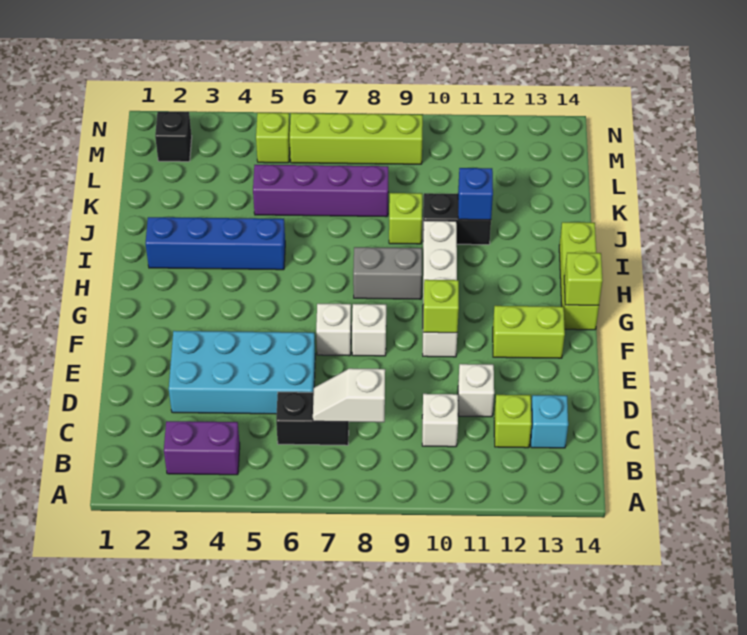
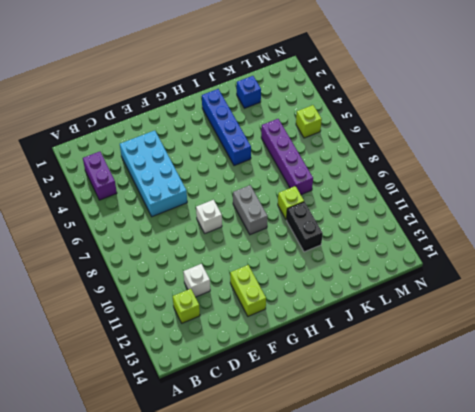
blue 1x1 brick [237,76,261,108] -> blue 1x1 brick moved to [458,168,493,220]
none -> black 1x2 brick [276,392,349,445]
none -> white 1x1 brick [422,394,458,447]
none -> cyan 1x1 brick [531,395,568,448]

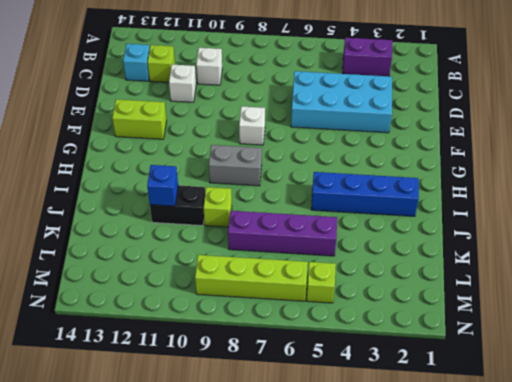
none -> black 1x2 brick [276,392,349,445]
none -> white 1x1 brick [316,304,351,356]
none -> white 1x4 brick [423,221,457,357]

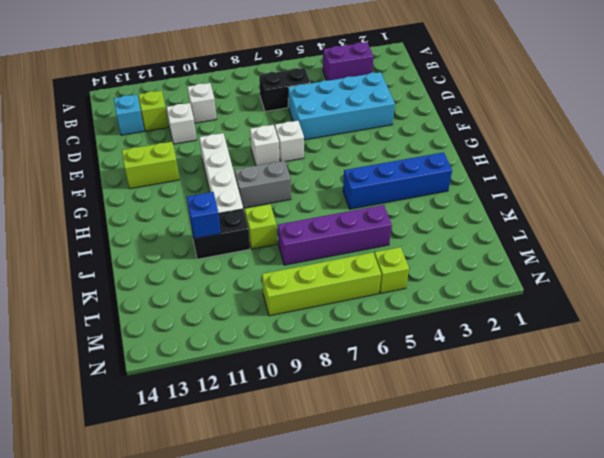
none -> lime 1x3 brick [559,222,599,330]
none -> black 1x1 brick [155,112,192,162]
none -> white 1x2 slope [313,368,385,422]

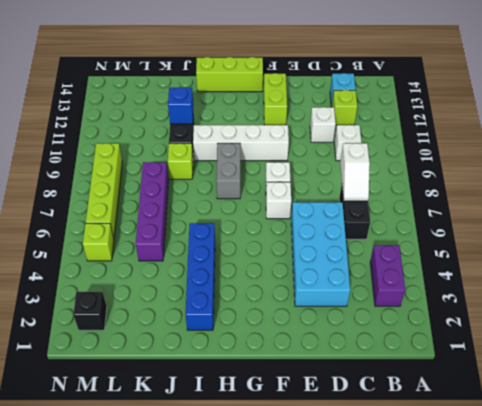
none -> lime 1x1 brick [423,280,459,333]
none -> lime 1x1 brick [564,253,602,305]

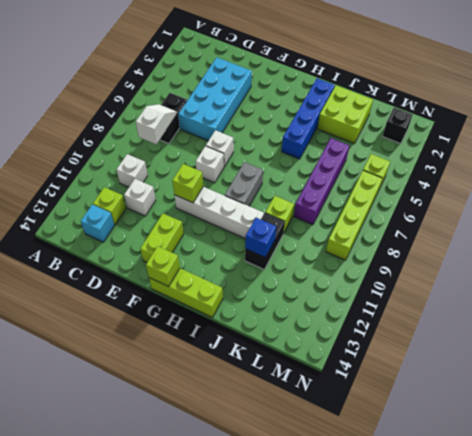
lime 2x2 brick [317,86,373,144] -> none
none -> purple 1x2 brick [164,421,240,475]

